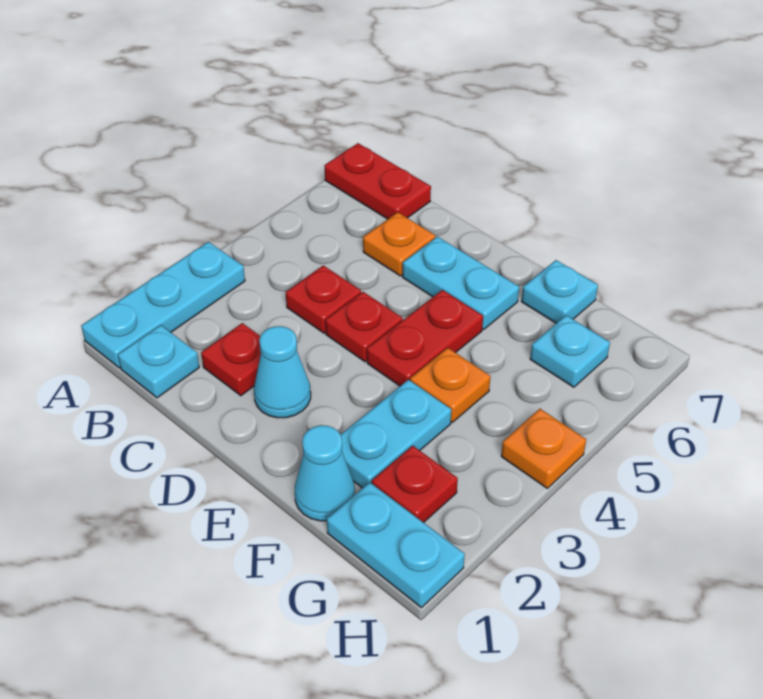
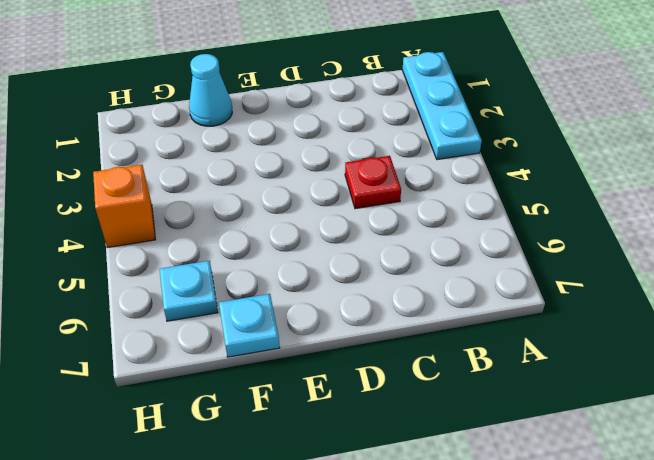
orange 1x1 brick [93,165,155,248] -> orange 1x1 plate [501,409,586,488]
none -> red 1x2 plate [324,143,431,219]
none -> cyan 1x1 plate [118,325,199,398]
none -> red 1x1 plate [201,323,261,396]

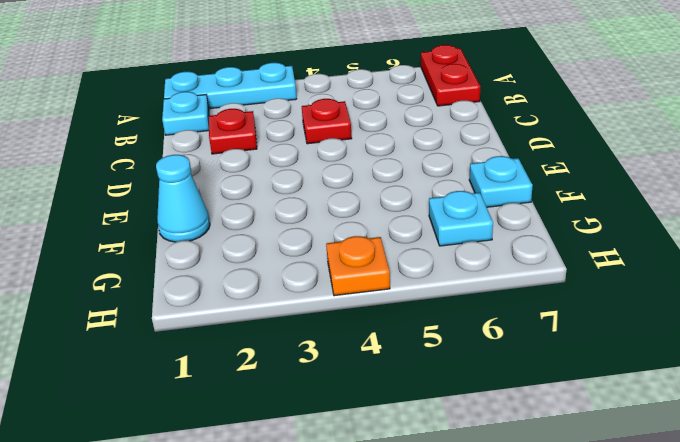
none -> orange 1x1 plate [363,212,435,276]
none -> cyan 1x1 cone [254,326,311,418]
none -> red 1x1 plate [325,292,403,362]

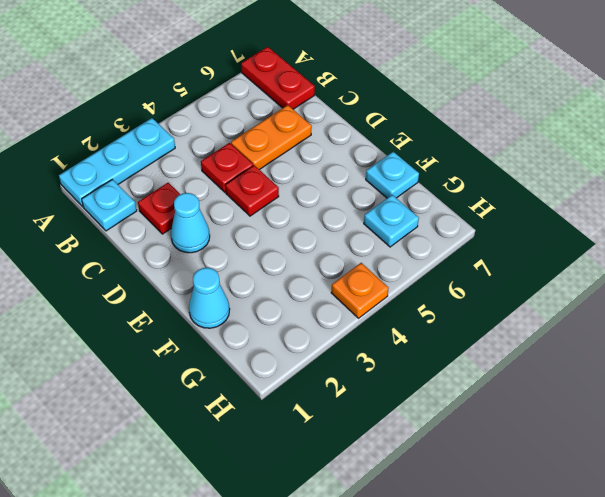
orange 1x2 plate [231,105,312,170] -> orange 1x1 plate [363,212,435,276]
none -> cyan 1x2 plate [403,237,519,329]
none -> red 1x2 plate [367,290,483,386]
none -> cyan 1x2 plate [341,380,451,488]

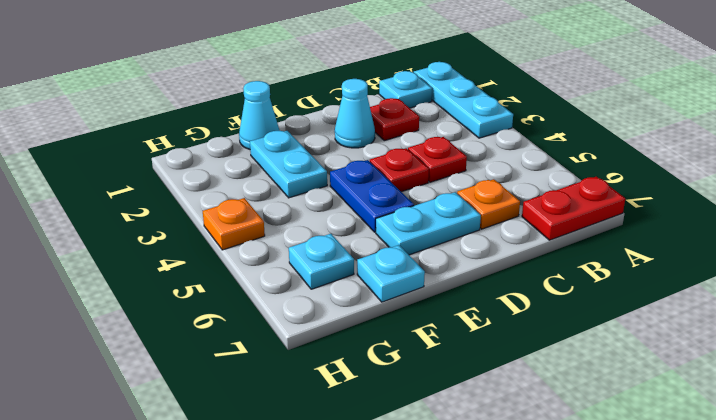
blue 1x2 plate [330,160,414,232] -> red 1x2 plate [367,290,483,386]
none -> orange 1x1 plate [410,348,491,422]
none -> cyan 1x2 plate [327,482,465,608]
none -> red 1x1 plate [372,446,458,523]

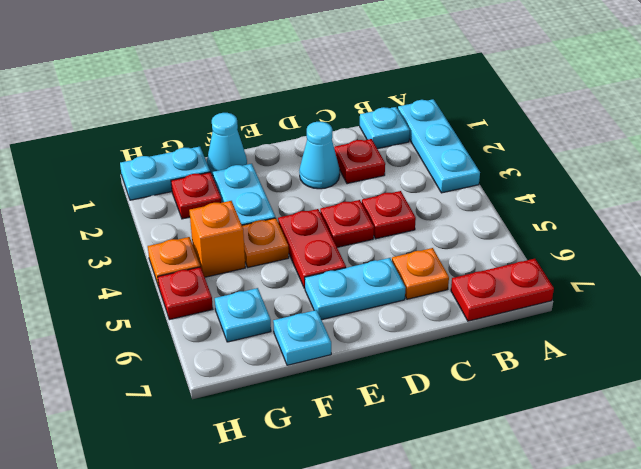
orange 1x1 brick [189,201,245,277] -> none
red 1x1 plate [158,267,213,320] -> none

